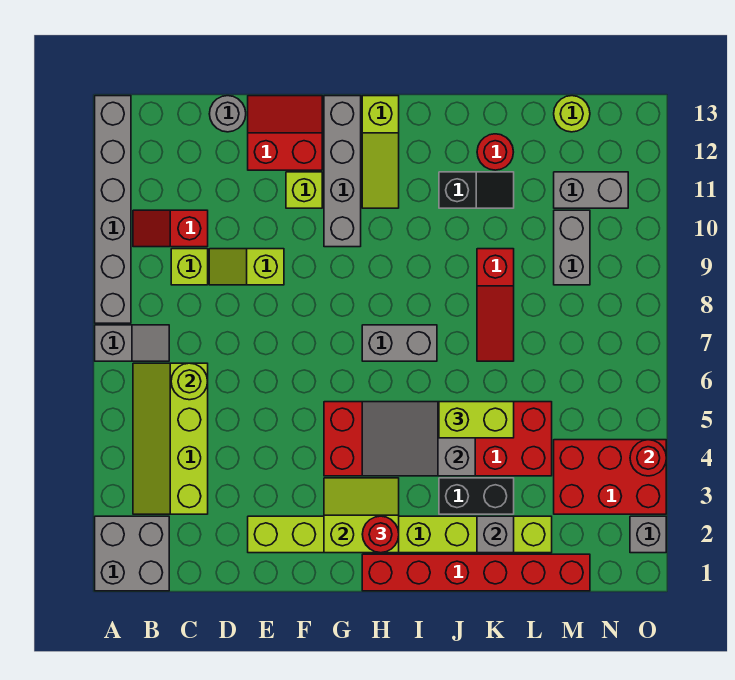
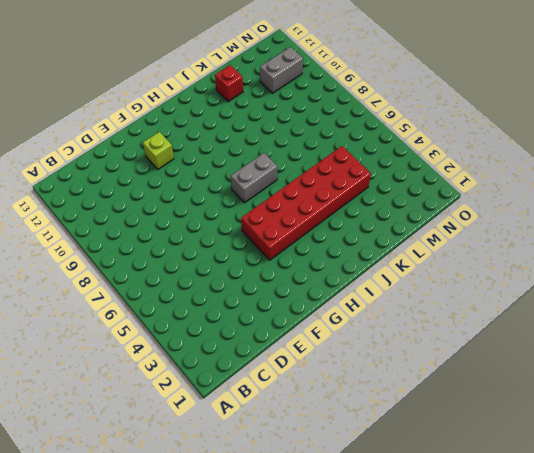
red 1x1 brick [215,65,243,102] -> red 1x1 round brick [477,134,513,170]
none -> grey 2x2 brick [95,516,169,591]
none -> grey 1x2 slope [95,325,169,361]
none -> grey 1x6 brick [95,96,131,323]
none -> lime 2x4 slope [133,363,208,514]

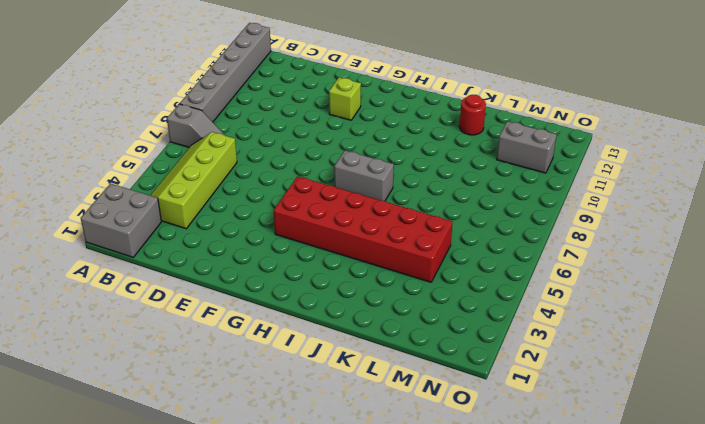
none -> red 1x2 slope [133,210,208,247]
none -> lime 1x1 brick [171,249,208,285]
none -> lime 1x2 slope [209,249,284,285]
none -> grey 1x1 round brick [209,96,246,132]

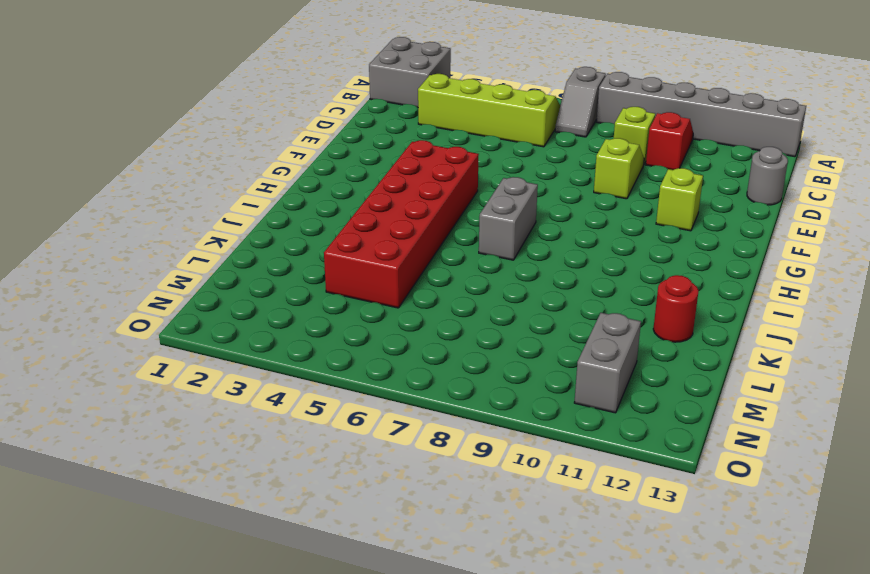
none -> lime 1x8 brick [248,516,552,553]
none -> red 2x2 slope [248,96,322,170]
none -> grey 1x4 brick [324,96,361,247]
none -> red 1x6 brick [362,554,590,591]

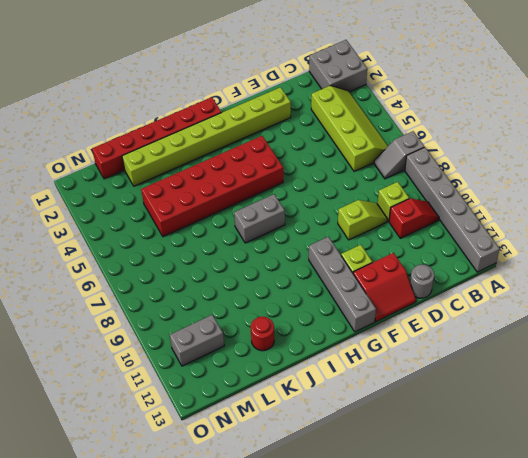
none -> lime 1x3 slope [362,96,399,208]
none -> black 1x2 brick [439,478,514,514]
none -> black 1x2 slope [439,172,514,208]
none -> red 1x3 slope [477,249,514,361]

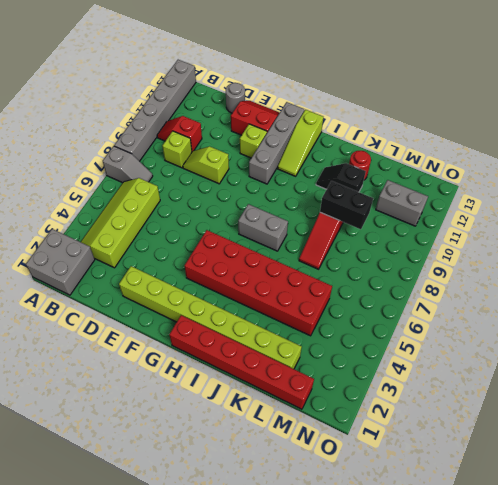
black 1x2 slope [316,163,366,192] -> black 1x2 slope turned to [439,172,514,208]
black 1x2 brick [320,181,373,229] -> black 1x2 brick moved to [439,478,514,514]
none -> red 2x3 brick [554,440,666,514]
none -> grey 1x2 brick [554,210,590,285]
none -> lime 1x1 round brick [554,96,590,132]
none -> grey 1x1 brick [630,516,666,553]

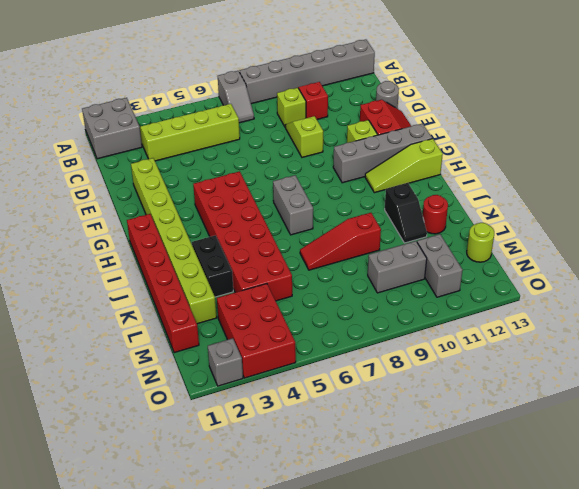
none -> lime 1x1 round brick [171,363,208,400]
none -> lime 2x2 slope [324,478,399,553]
none -> grey 2x3 slope [362,402,475,476]
none -> grey 1x1 brick [477,516,514,553]

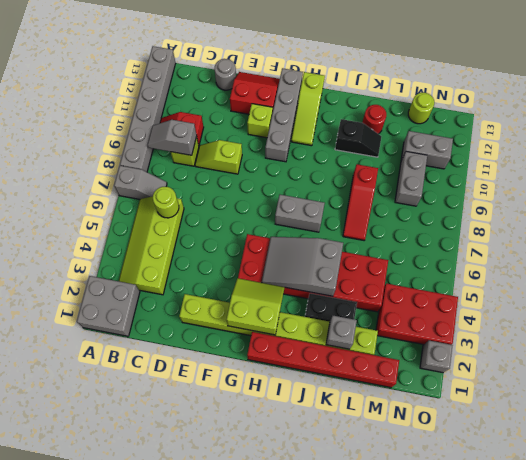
grey 1x2 slope [147,120,197,155] -> none
none -> red 1x1 round brick [630,440,666,476]
none -> red 1x1 round brick [362,516,399,553]
none -> lime 1x2 brick [439,402,514,438]

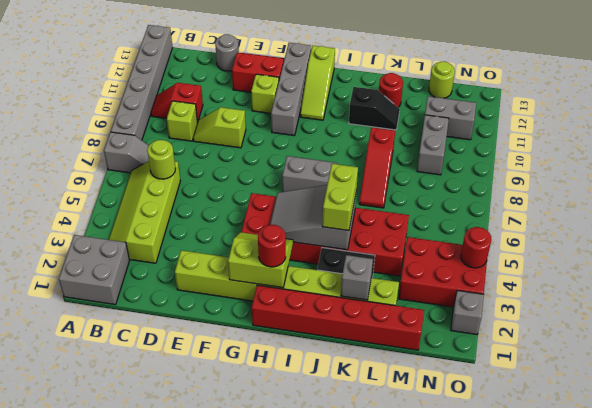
lime 1x2 brick [322,164,358,231] -> lime 1x2 brick turned to [439,402,514,438]

